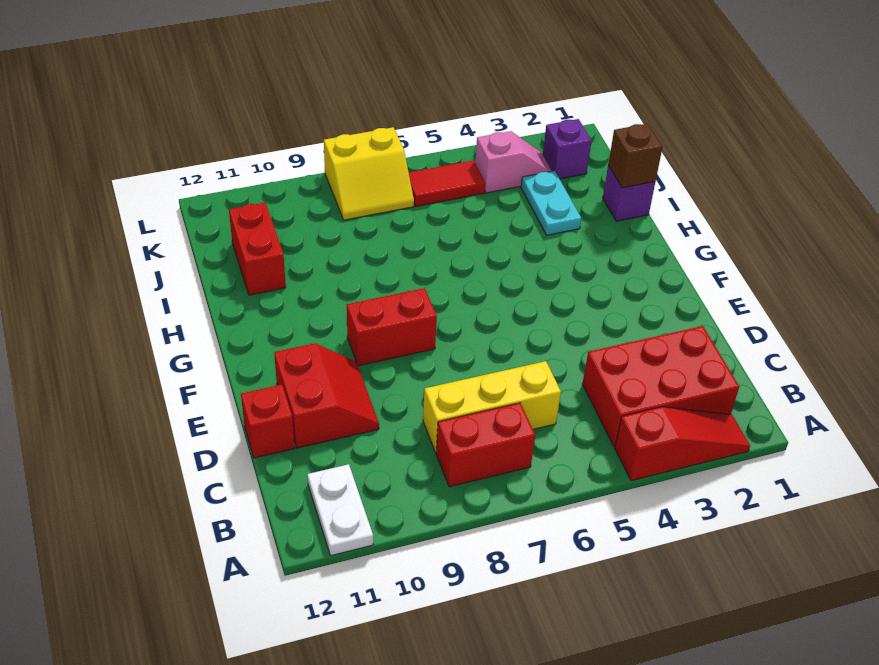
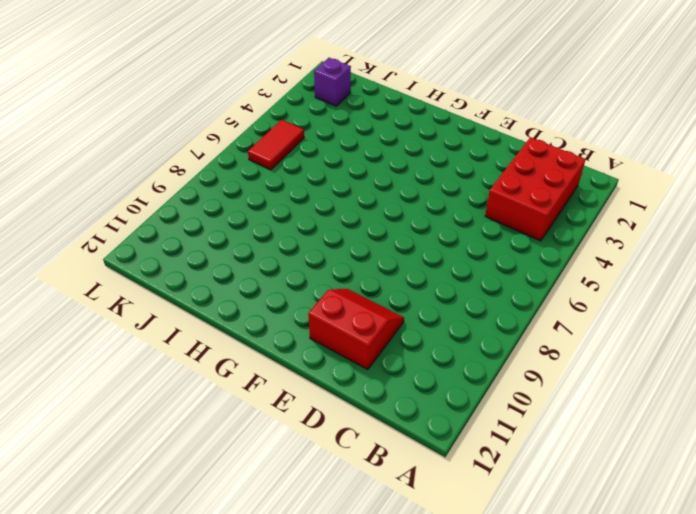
none -> red 1x3 slope [615,407,750,481]
none -> white 1x2 plate [307,464,373,555]
none -> red 1x2 brick [436,403,535,487]

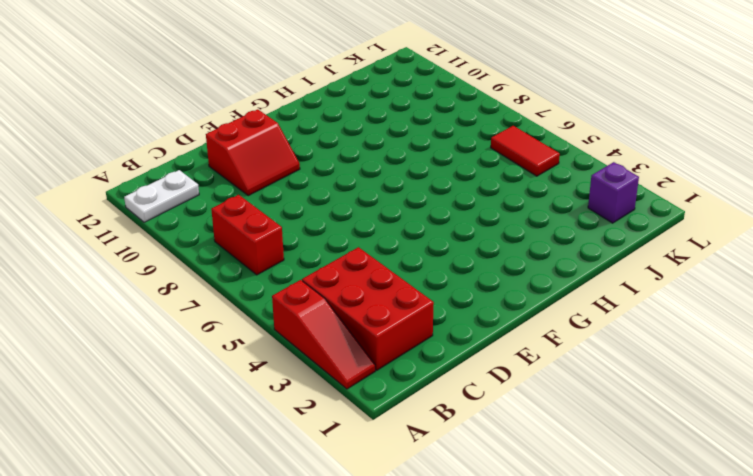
none -> yellow 1x3 brick [423,361,561,452]
none -> red 1x1 brick [241,385,295,458]
none -> red 1x2 brick [347,288,437,366]

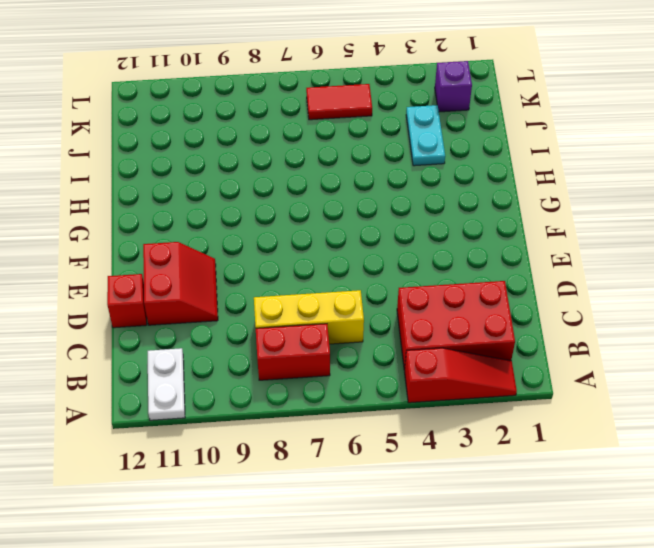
none -> red 1x2 brick [347,288,437,366]
none -> purple 1x1 brick [603,165,655,221]
none -> red 1x2 brick [229,203,286,295]

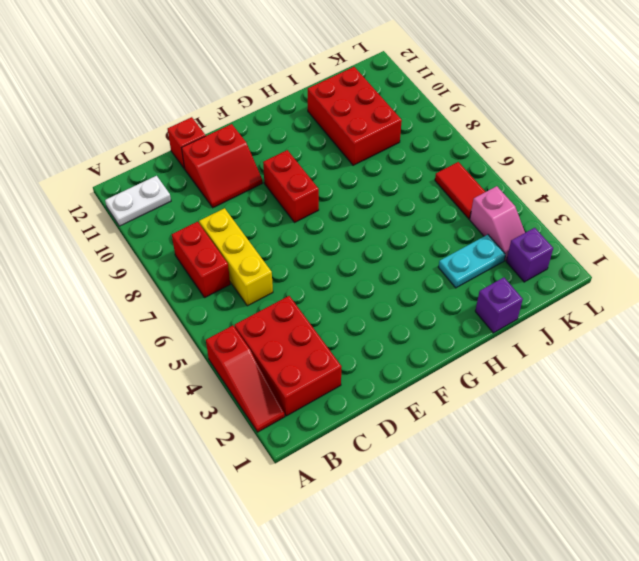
red 2x3 brick [308,67,402,165] -> red 1x2 brick [229,203,286,295]
none -> yellow 2x2 slope [324,127,414,220]
none -> brown 1x1 brick [608,124,662,188]

